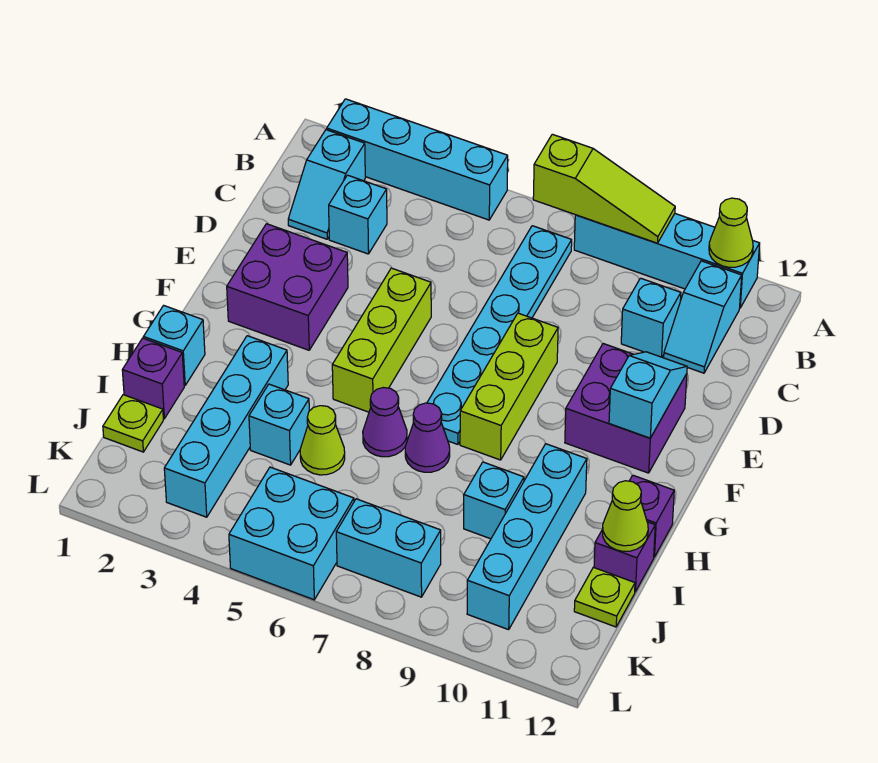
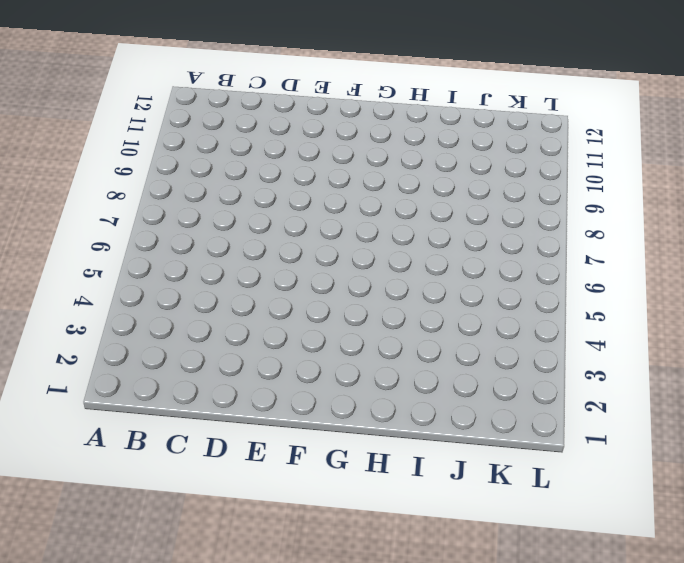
none -> cyan 1x4 brick [327,99,508,220]
none -> cyan 1x4 brick [574,214,760,308]
none -> cyan 1x2 slope [288,130,365,239]
none -> cyan 1x6 plate [427,226,572,444]

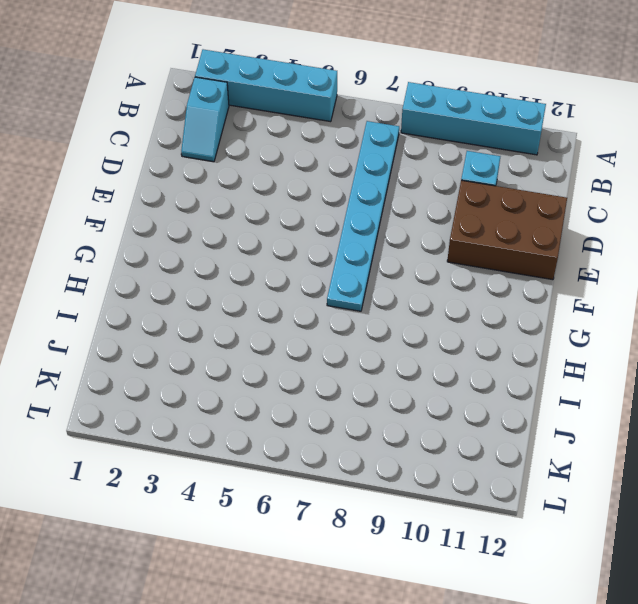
brown 2x3 brick [447,180,567,280] -> purple 2x2 brick [565,344,687,473]
none -> cyan 1x2 slope [664,261,742,373]
none -> cyan 1x1 brick [329,175,387,254]
none -> purple 2x2 brick [227,224,348,350]
none -> lime 1x3 brick [332,268,431,412]

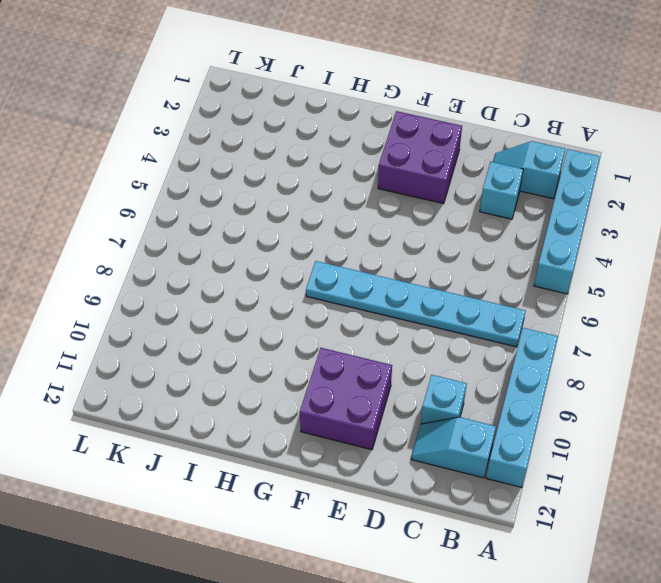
none -> lime 1x3 brick [332,268,431,412]
none -> lime 1x3 brick [460,313,558,460]
none -> cyan 1x1 brick [144,305,205,385]
none -> cyan 1x4 brick [164,336,288,517]

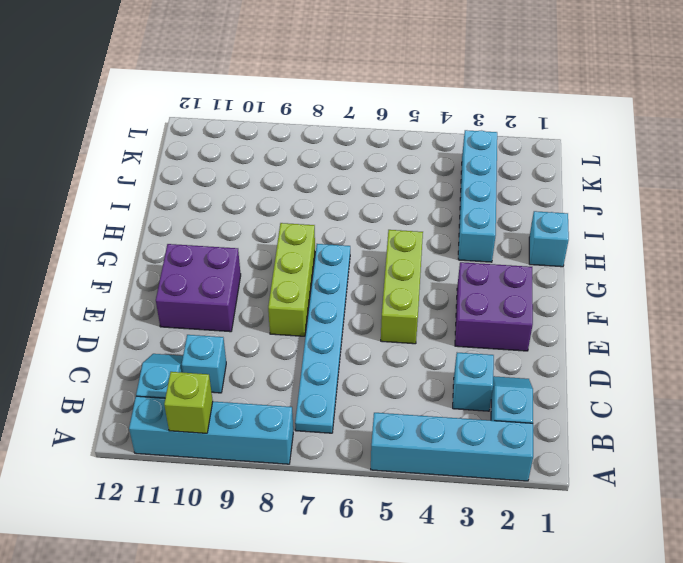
lime 1x1 brick [164,372,213,433] -> none
none -> purple 1x1 cone [363,388,407,457]
none -> purple 1x1 cone [405,403,450,472]
none -> cyan 1x4 brick [467,444,587,630]
none -> purple 1x1 brick [630,475,674,557]

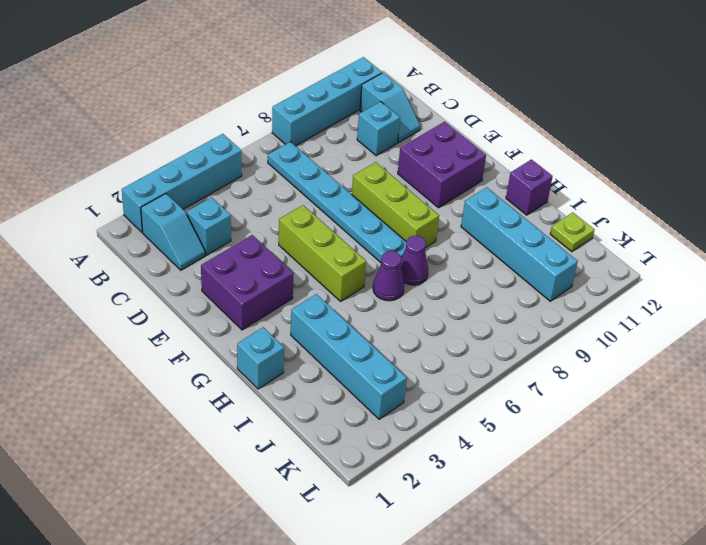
none -> purple 1x1 brick [122,338,184,419]
none -> cyan 1x1 brick [249,384,309,465]
none -> lime 1x1 cone [300,406,345,475]
none -> cyan 1x1 brick [464,462,524,539]

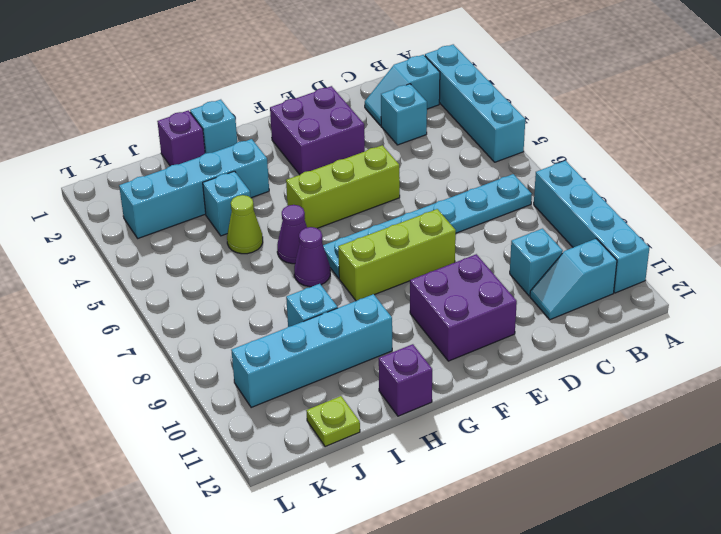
none -> purple 1x1 brick [594,522,655,592]
none -> lime 1x1 plate [103,395,163,452]
none -> cyan 2x2 brick [229,467,354,600]
none -> cyan 1x2 brick [336,499,441,597]

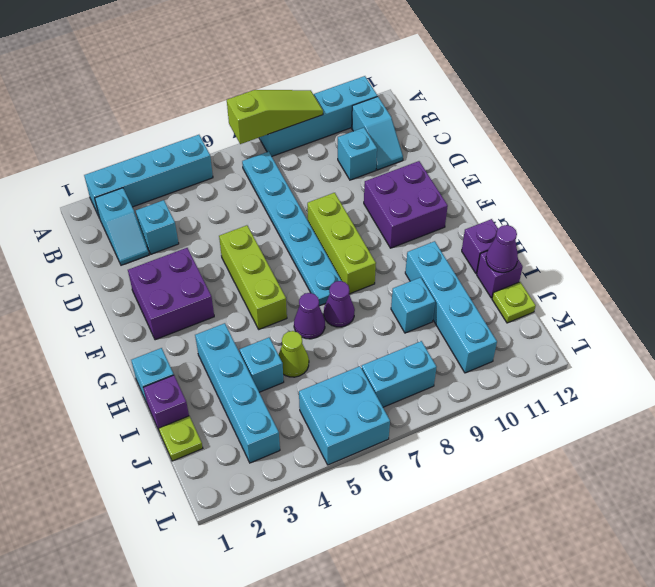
purple 1x1 cone [486,225,518,273] -> lime 1x1 cone [602,481,648,551]
none -> lime 1x1 cone [709,198,753,267]
none -> cyan 1x2 slope [609,352,687,438]

